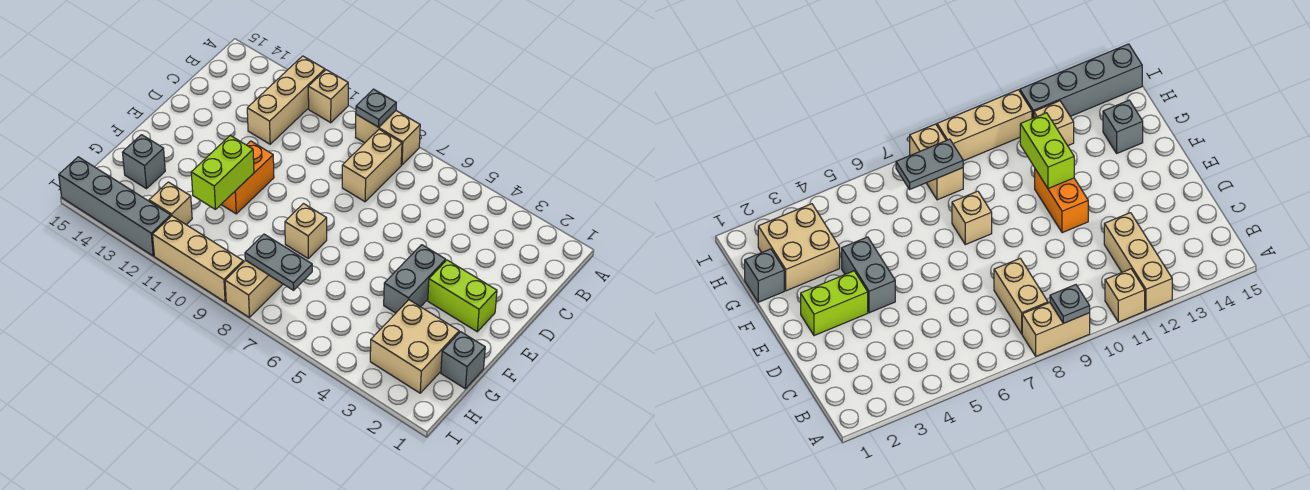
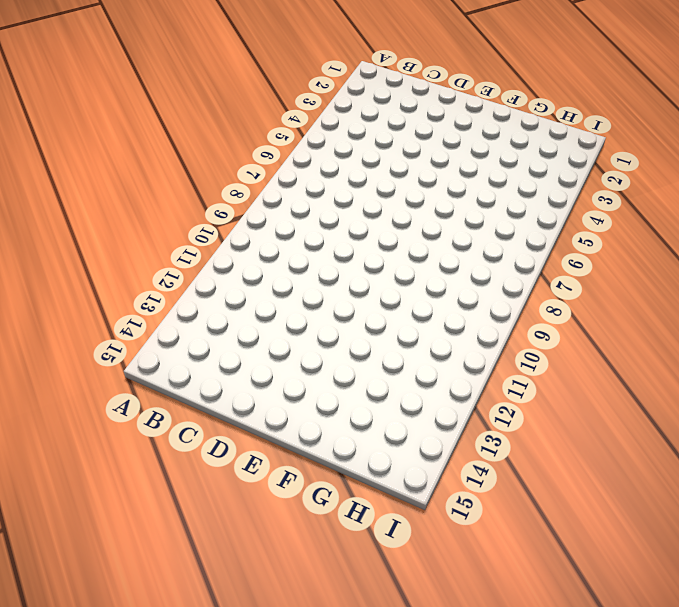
none -> tan 1x2 brick [356,111,420,165]
none -> tan 1x1 brick [308,70,348,123]
none -> tan 1x3 brick [247,56,325,144]

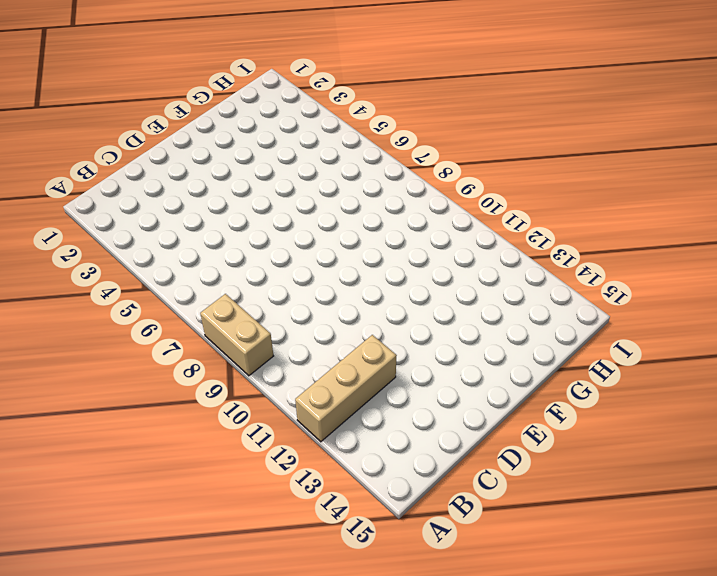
none -> tan 1x1 brick [308,70,348,123]
none -> tan 1x2 brick [342,129,402,202]
none -> lime 1x2 brick [428,260,497,332]

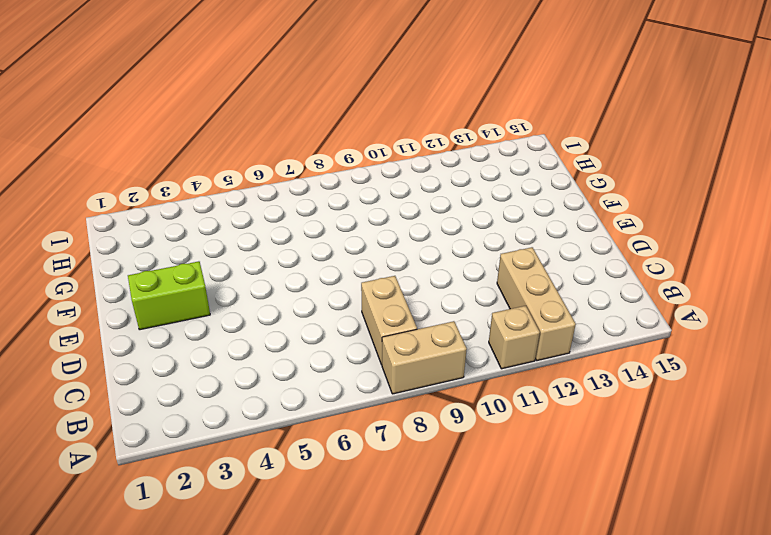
none -> grey 1x2 brick [384,245,446,313]
none -> orange 1x2 brick [221,141,274,214]
none -> tan 1x1 brick [285,204,327,258]

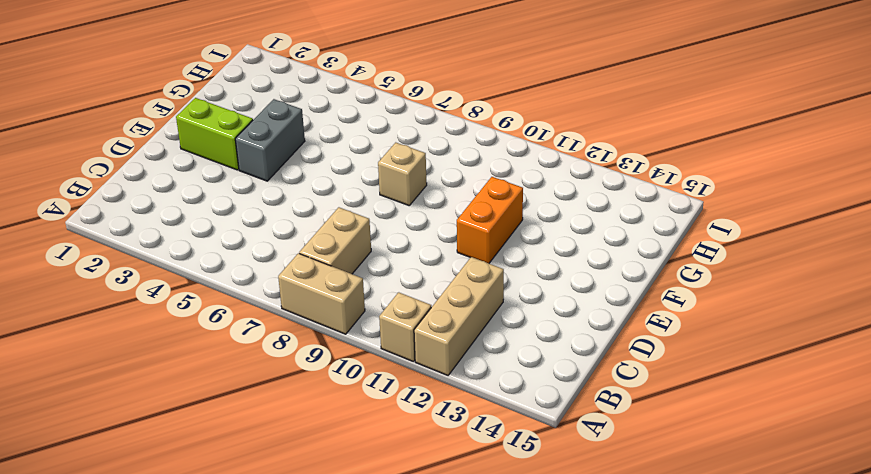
none -> grey 1x1 brick [441,332,485,389]
none -> tan 2x2 brick [370,300,459,393]
none -> grey 1x1 brick [122,135,165,189]

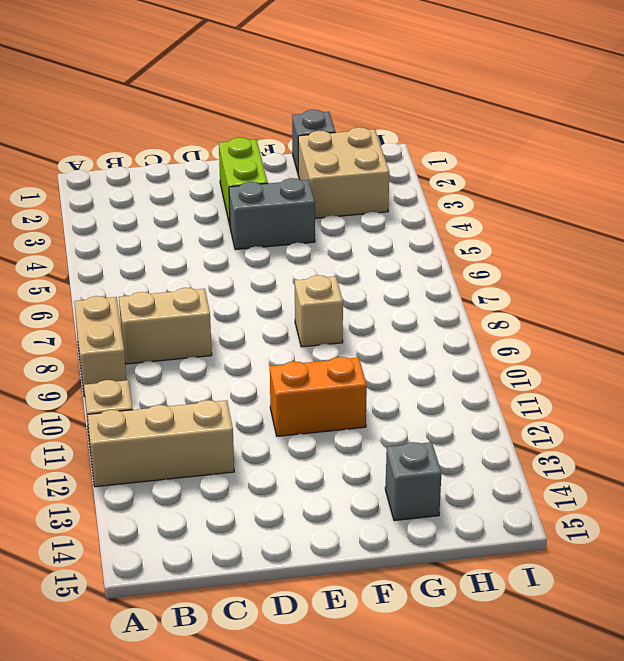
none -> tan 1x2 brick [225,260,283,318]
none -> tan 1x1 brick [149,182,192,225]
none -> tan 1x3 brick [153,216,243,302]

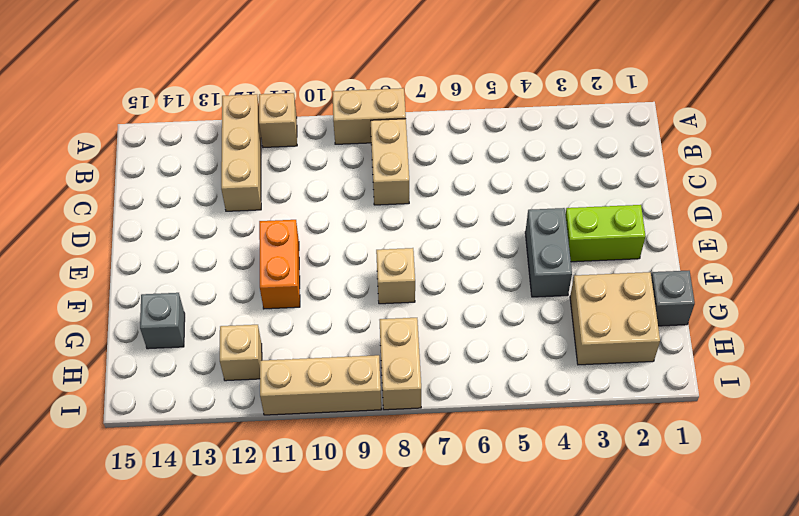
none -> grey 1x4 brick [59,157,171,256]
none -> grey 1x1 plate [356,89,396,127]
none -> lime 1x2 brick [191,135,254,209]

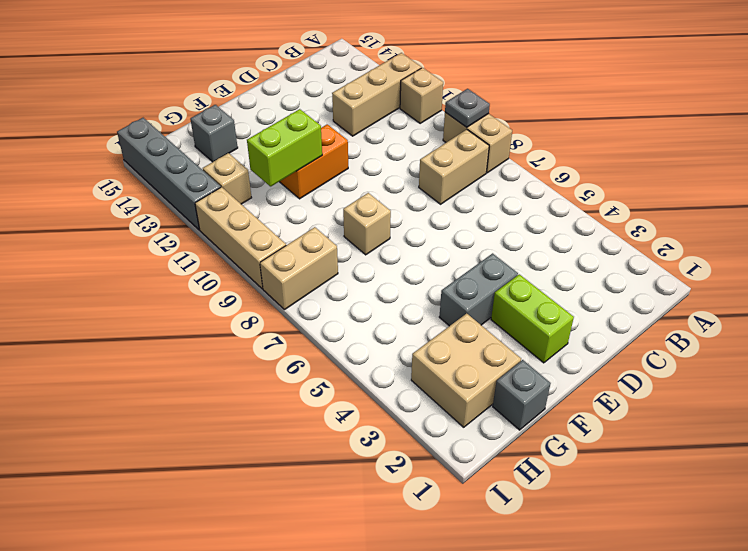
none -> grey 1x2 plate [245,234,312,290]

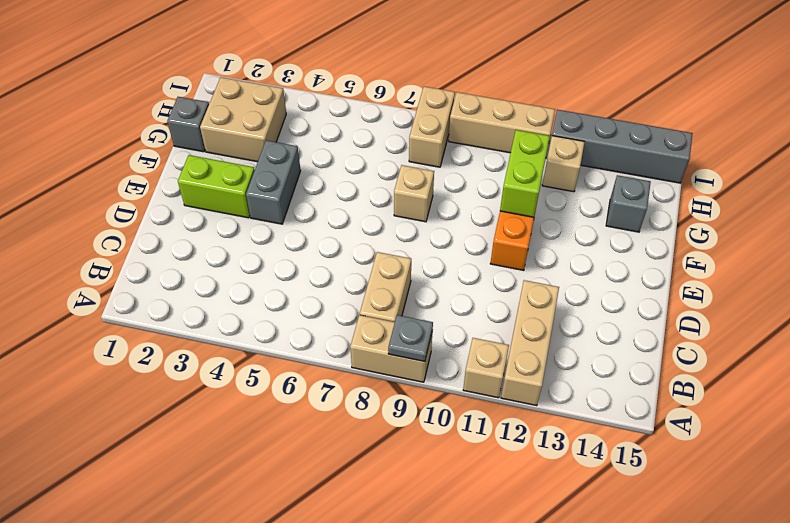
none -> grey 1x2 plate [245,234,312,290]

